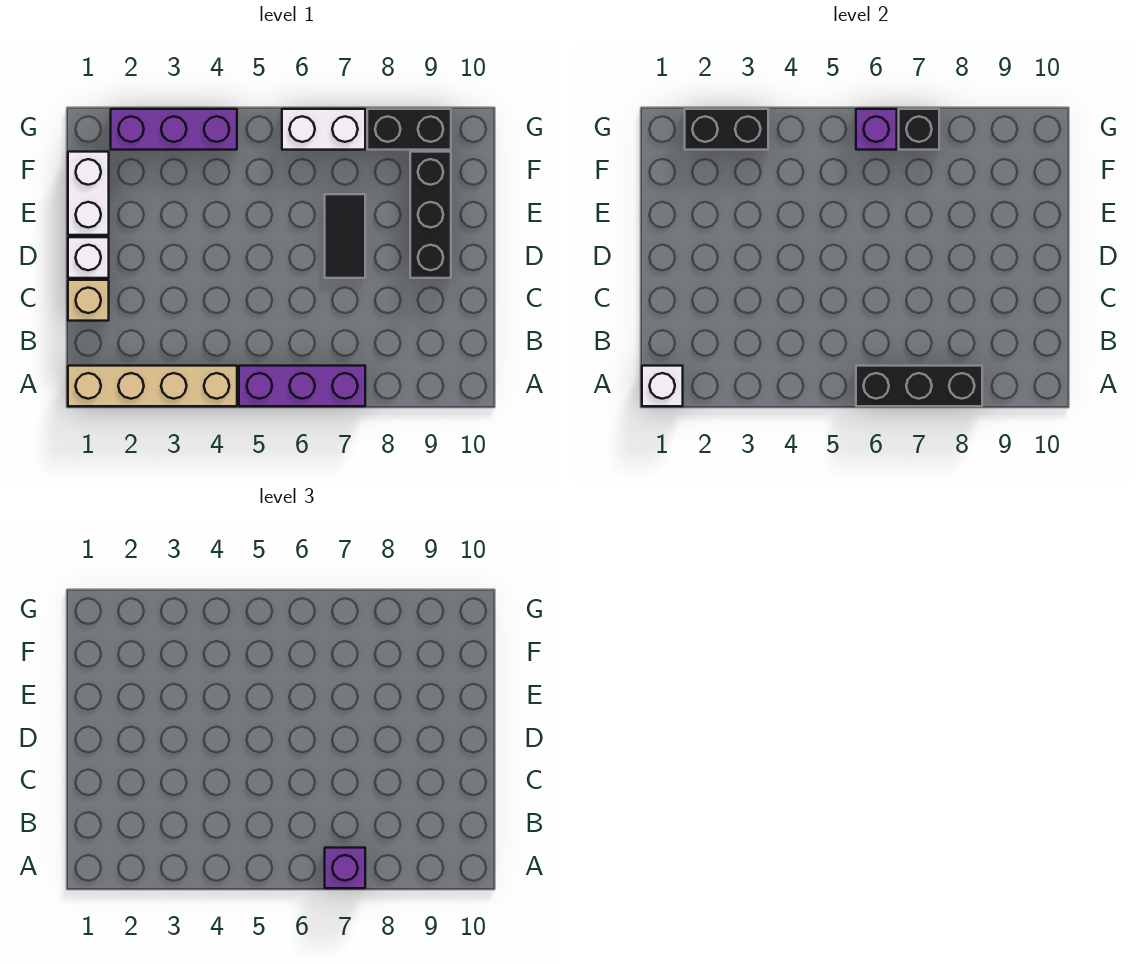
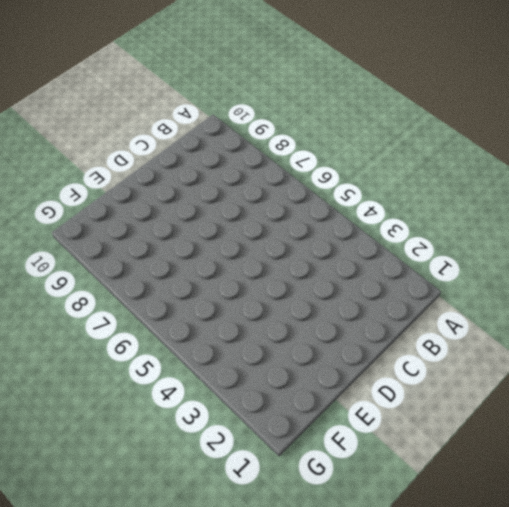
none -> tan 1x4 brick [68,366,237,406]
none -> purple 1x3 brick [239,366,365,406]
none -> tan 1x1 brick [68,280,109,321]

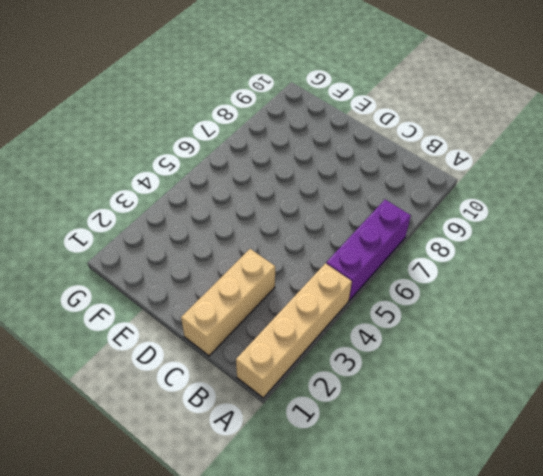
tan 1x3 brick [181,249,275,356] -> tan 1x1 brick [68,280,109,321]
none -> white 1x1 brick [68,237,109,278]
none -> black 1x2 tile [325,194,365,278]
none -> black 1x3 brick [410,152,451,278]

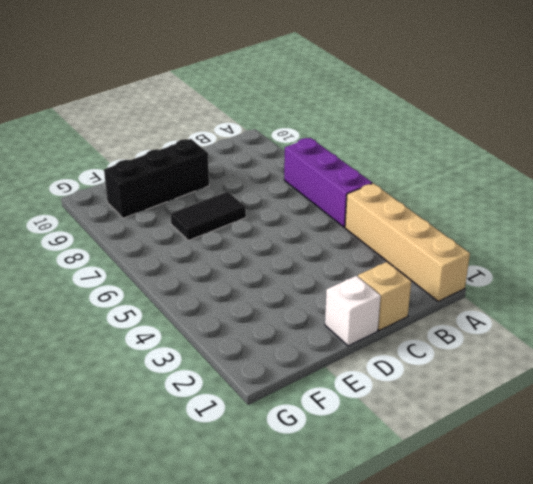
none -> white 1x2 brick [68,152,109,235]
none -> purple 1x3 brick [111,109,237,150]
none -> white 1x2 brick [282,109,365,150]

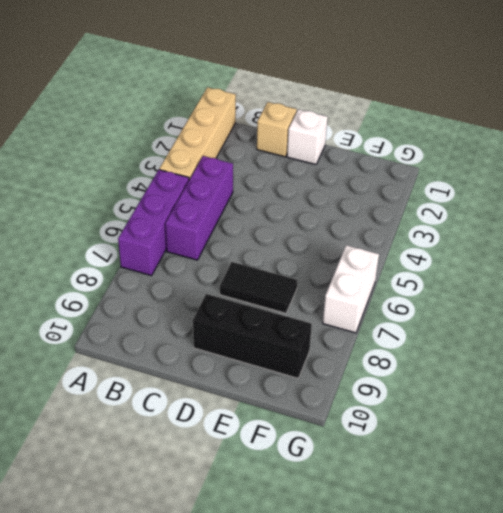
purple 1x3 brick [165,156,233,260] -> purple 1x3 brick moved to [111,109,237,150]
none -> white 1x2 brick [68,152,109,235]
none -> black 1x2 brick [367,109,451,150]
none -> white 1x1 brick [642,366,683,406]

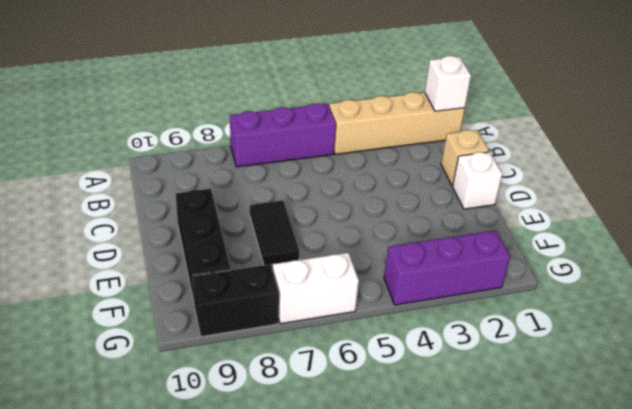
none -> white 1x2 brick [68,152,109,235]
none -> black 1x3 brick [856,366,982,406]
none -> black 1x2 brick [685,109,768,150]

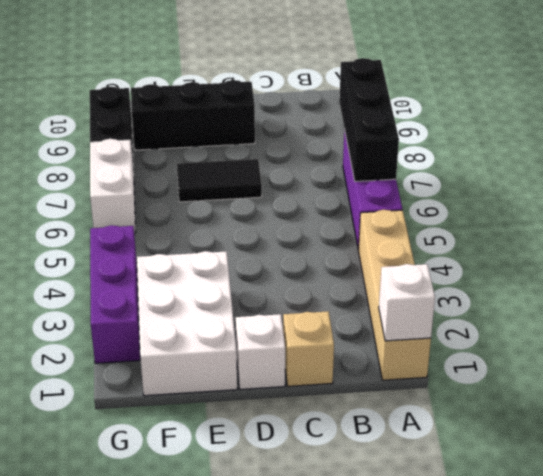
white 2x3 brick [137,251,237,396] -> white 1x2 brick [68,152,109,235]
none -> black 1x2 brick [685,109,768,150]
none -> purple 1x1 brick [856,109,897,150]
none -> black 1x1 brick [899,109,939,150]

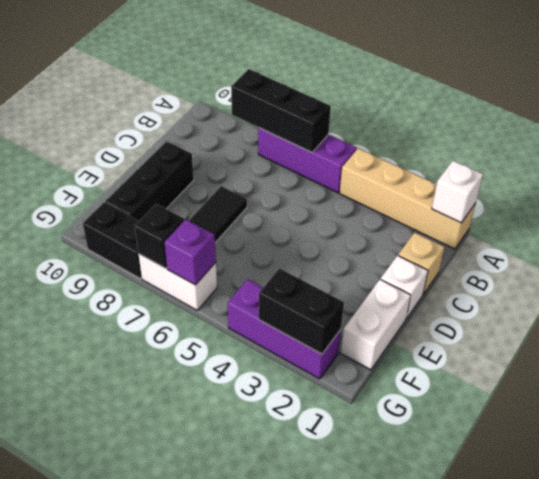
none -> purple 1x1 brick [325,848,365,888]

